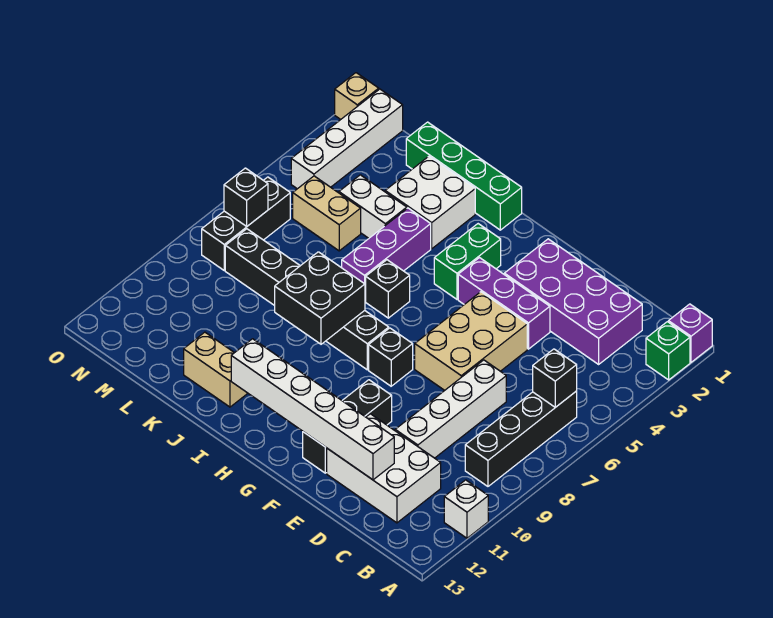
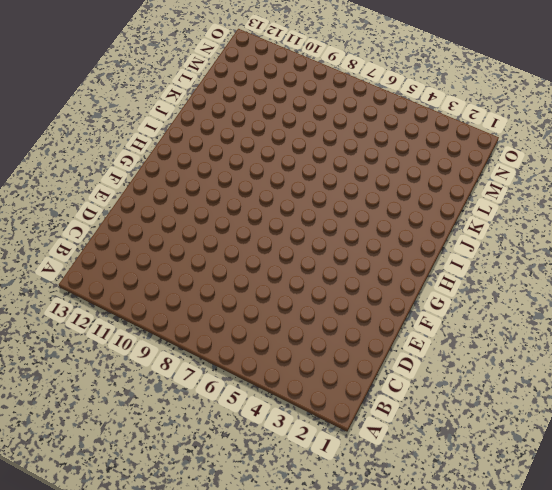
none -> purple 1x1 brick [668,304,712,362]
none -> green 1x1 brick [646,322,690,380]
none -> white 1x1 brick [444,480,488,538]

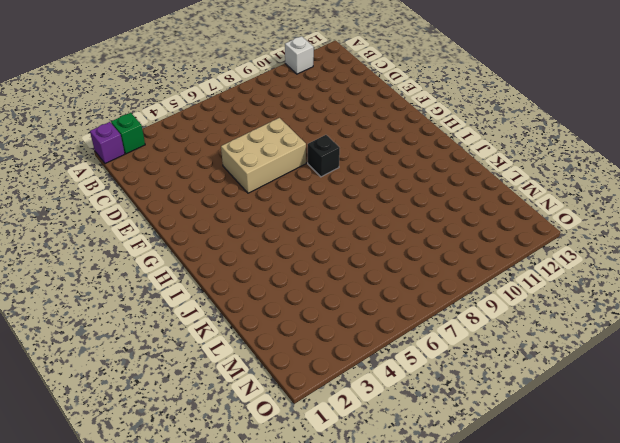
none -> black 1x4 brick [465,391,577,486]
none -> purple 2x4 brick [504,239,642,364]
none -> white 2x3 brick [327,414,441,523]

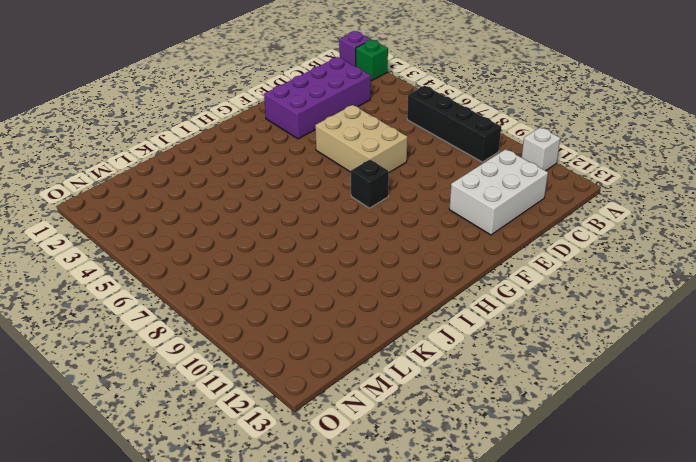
none -> white 1x4 brick [395,360,506,458]
none -> purple 1x3 brick [458,258,550,349]
none -> black 1x3 brick [303,380,392,473]

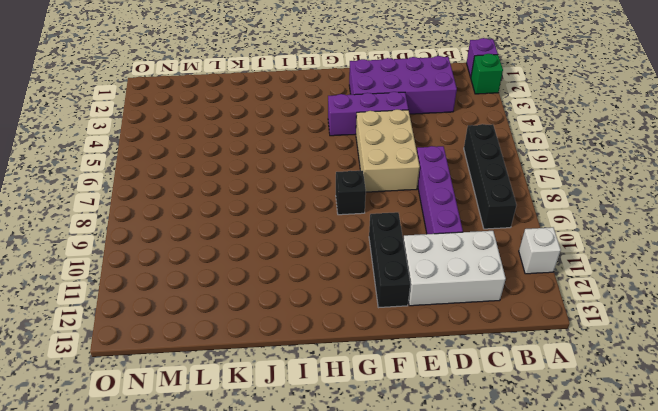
purple 1x4 brick [417,146,463,234] -> white 1x4 brick [395,360,506,458]
none -> green 1x2 brick [434,224,501,299]
none -> black 1x6 brick [225,229,389,370]
none -> green 1x4 brick [406,122,522,230]

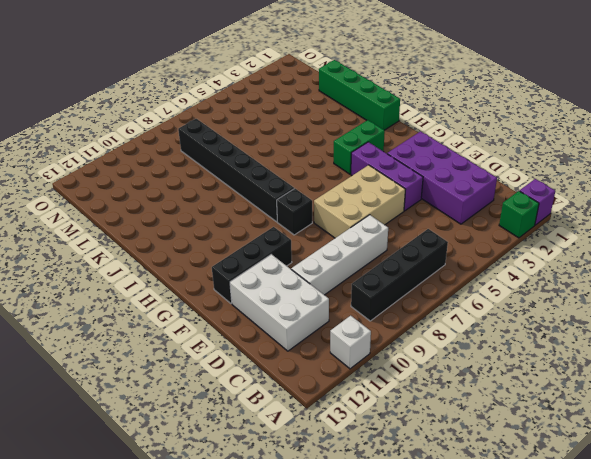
none -> black 1x1 brick [366,260,410,318]
none -> white 2x2 brick [385,156,475,249]
none -> purple 1x3 brick [342,208,431,301]

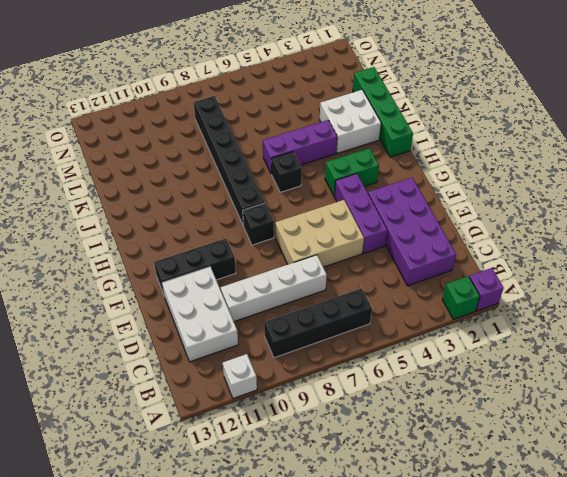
none -> tan 1x2 brick [184,332,248,407]
none -> white 1x2 brick [339,175,407,238]
none -> tan 1x2 brick [293,176,361,251]

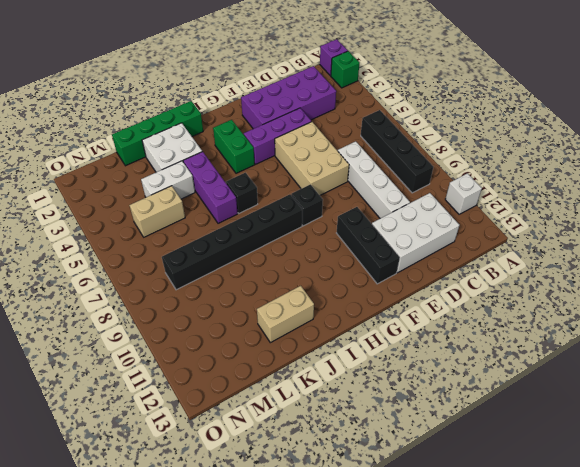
none -> white 1x4 brick [291,89,403,189]
none -> black 1x3 brick [202,177,290,270]
none -> tan 1x1 brick [335,73,379,120]

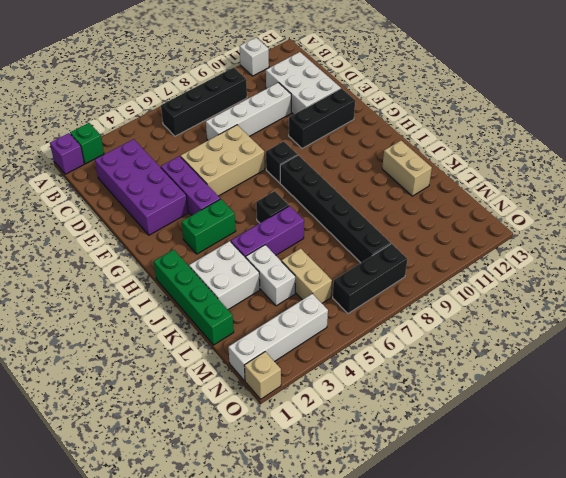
none -> black 1x1 brick [533,349,577,407]
none -> white 1x6 brick [231,339,394,480]
none -> black 2x2 brick [275,252,365,344]

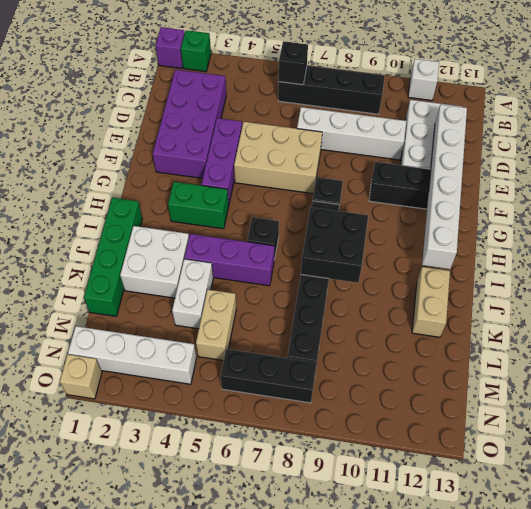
none -> black 1x1 brick [224,168,268,226]

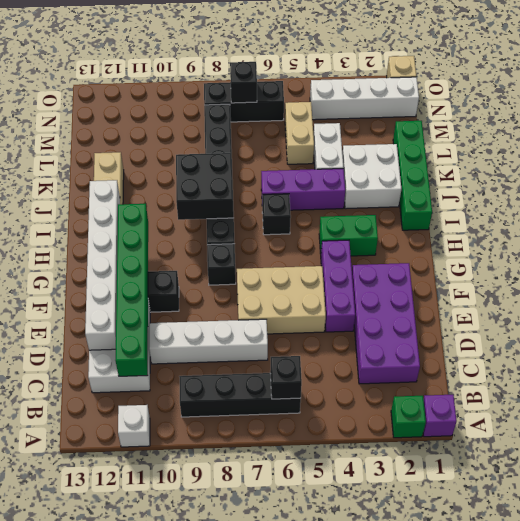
green 1x6 brick [115,204,148,376] -> none

